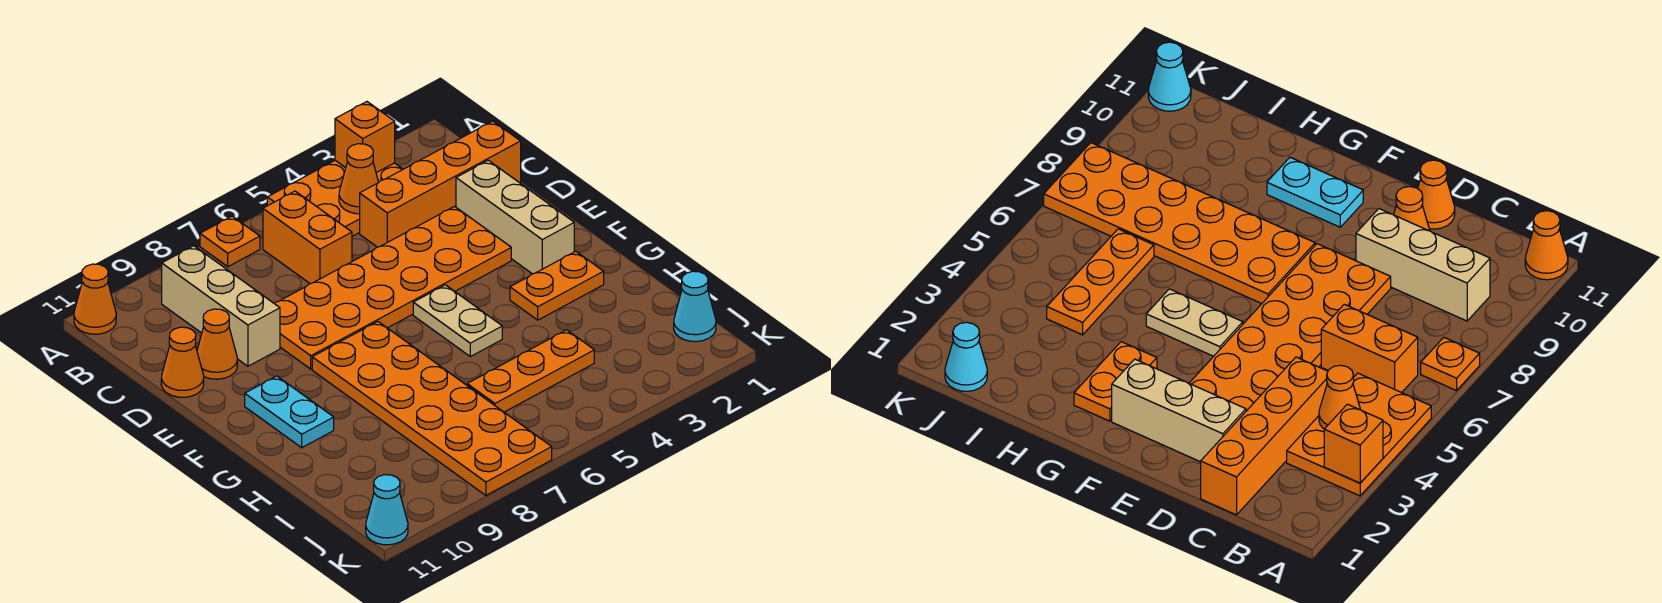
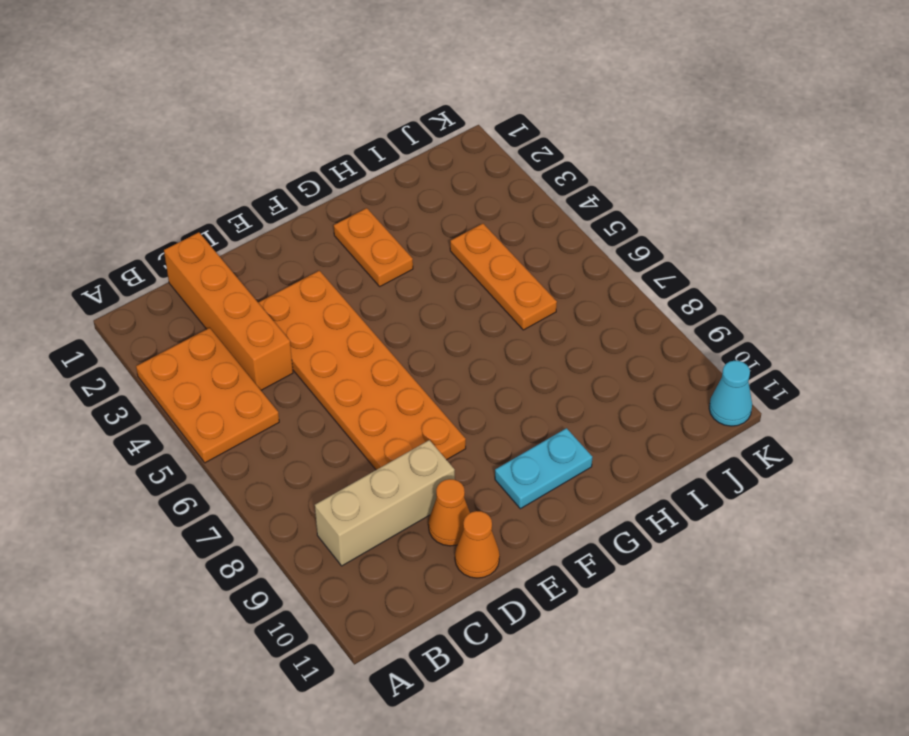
none -> orange 1x1 plate [200,216,260,267]
none -> orange 1x1 cone [74,264,116,334]
none -> orange 1x2 brick [263,191,352,284]

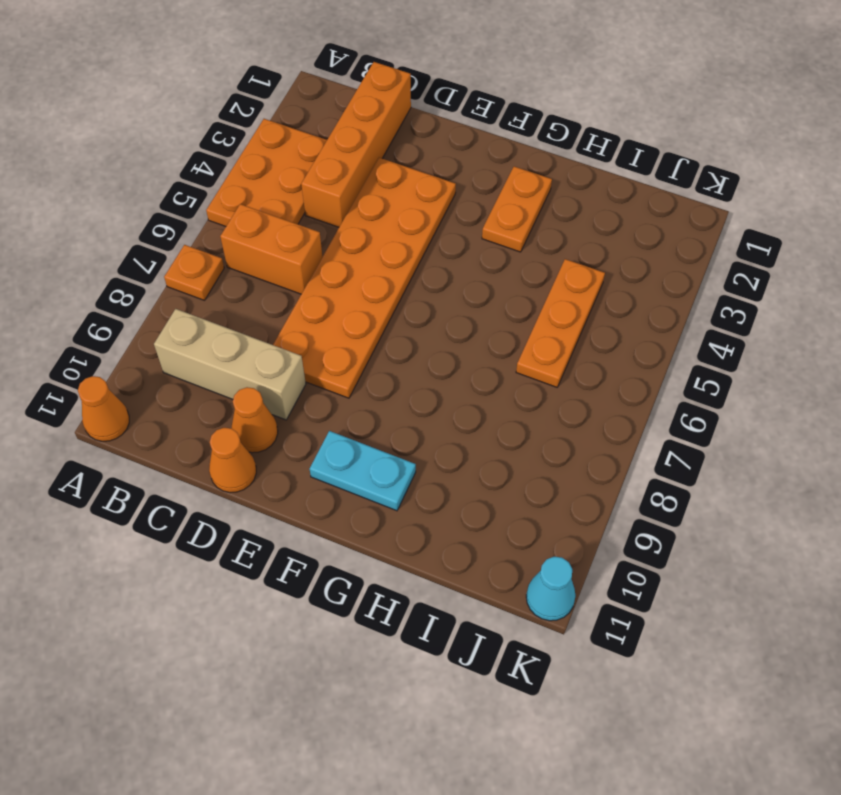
none -> tan 1x3 brick [456,160,574,274]
none -> tan 1x2 plate [413,285,502,357]
none -> orange 2x6 plate [312,322,552,495]

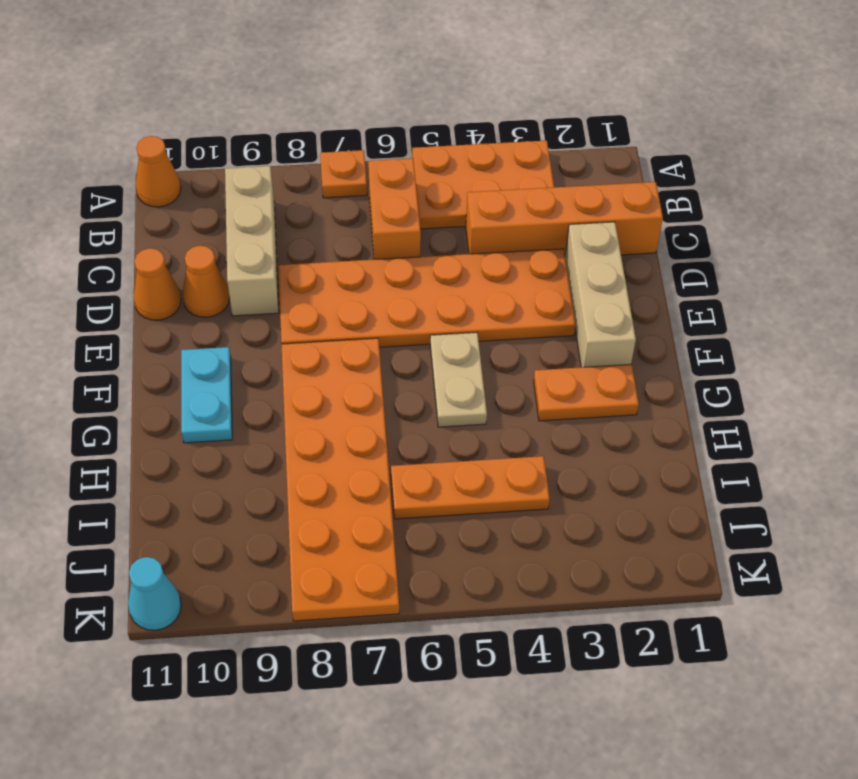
none -> cyan 1x1 cone [674,271,716,342]
none -> orange 1x1 brick [335,102,395,173]
none -> orange 1x1 cone [339,144,379,214]

